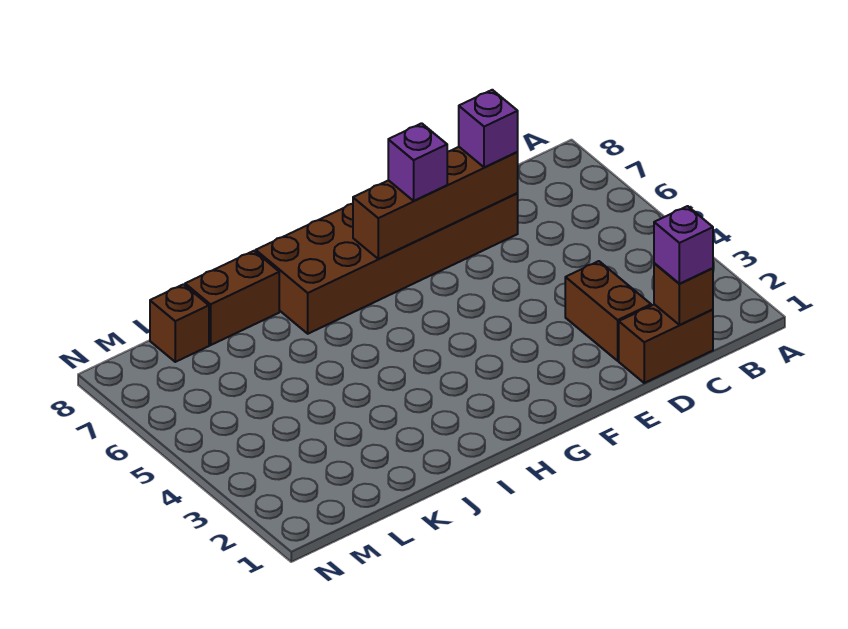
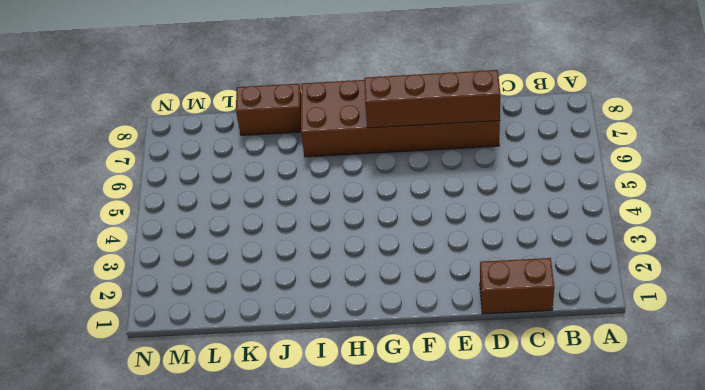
none -> brown 1x2 brick [565,261,651,361]
none -> brown 1x1 brick [150,284,209,362]

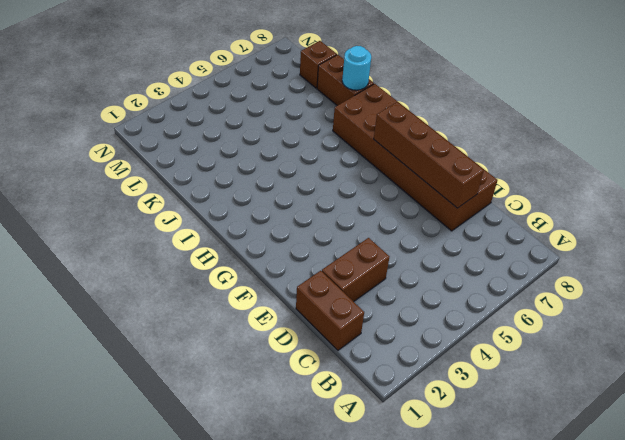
cyan 1x1 round brick [342,46,371,90] -> none
none -> brown 1x1 brick [654,263,713,325]
none -> purple 1x1 brick [654,206,713,284]

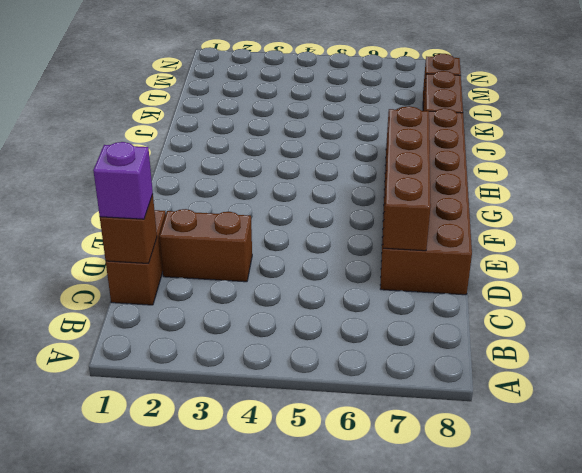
none -> purple 1x1 brick [459,90,518,168]
none -> purple 1x1 brick [388,123,447,201]

